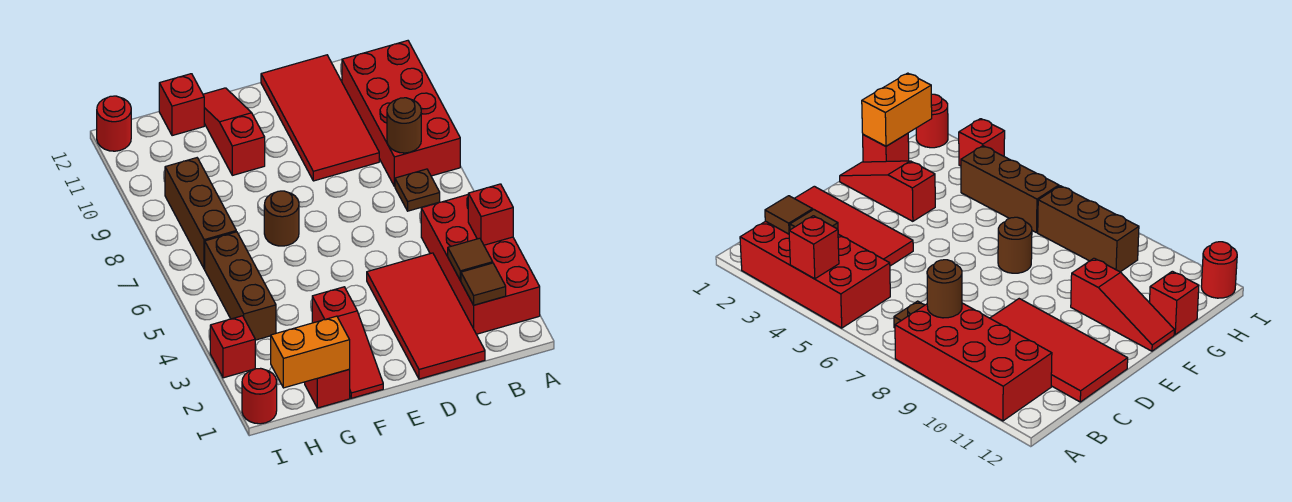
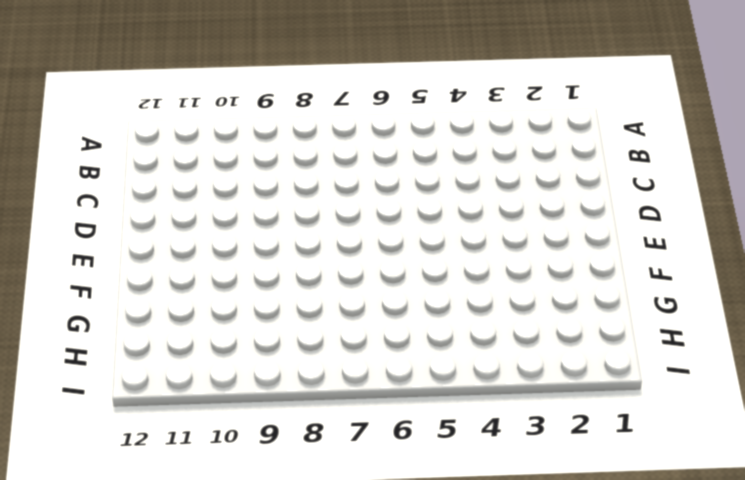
none -> red 2x4 brick [421,195,540,334]
none -> red 2x4 brick [342,41,460,186]
none -> brown 1x1 plate [395,169,440,211]

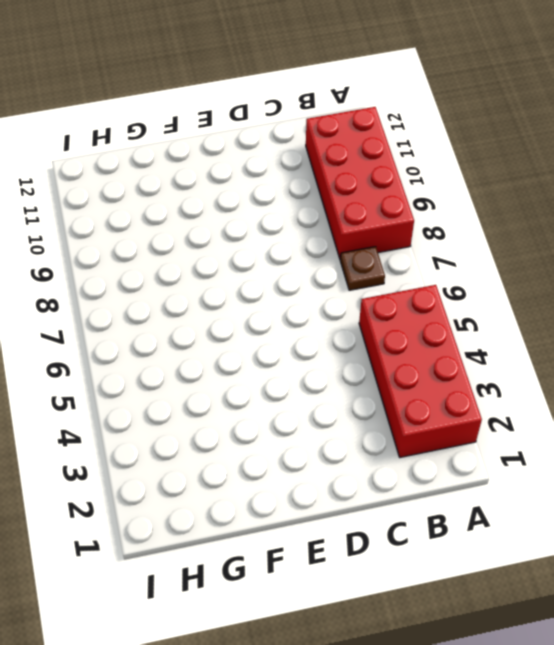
none -> red 2x4 tile [367,253,485,379]
none -> red 2x4 tile [261,55,379,181]
none -> red 1x3 slope [312,287,383,398]

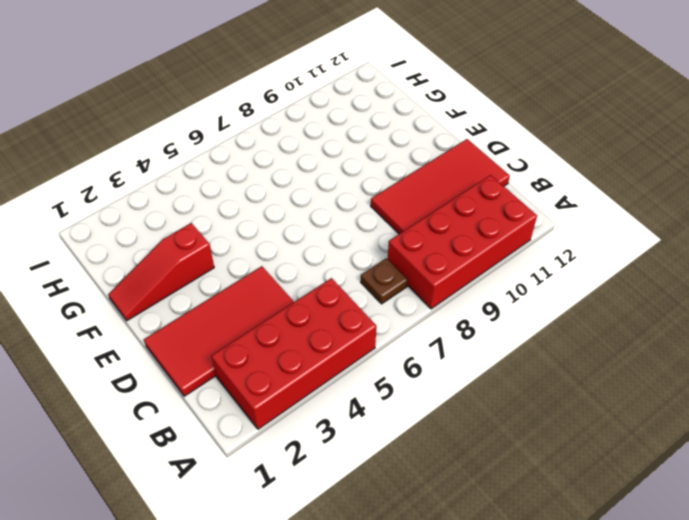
none -> brown 1x1 round brick [264,191,299,246]
none -> red 1x3 slope [203,88,265,175]
none -> red 1x1 brick [305,369,350,408]

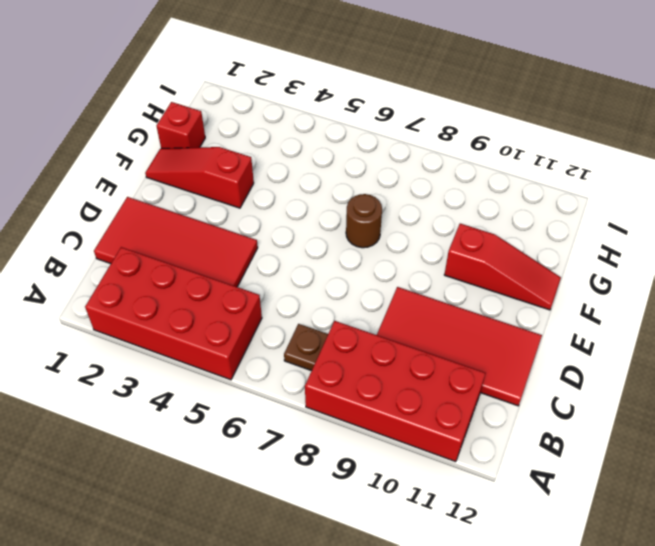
none -> red 1x1 brick [159,74,204,136]
none -> brown 1x3 brick [205,232,276,340]
none -> brown 1x3 brick [165,158,236,269]

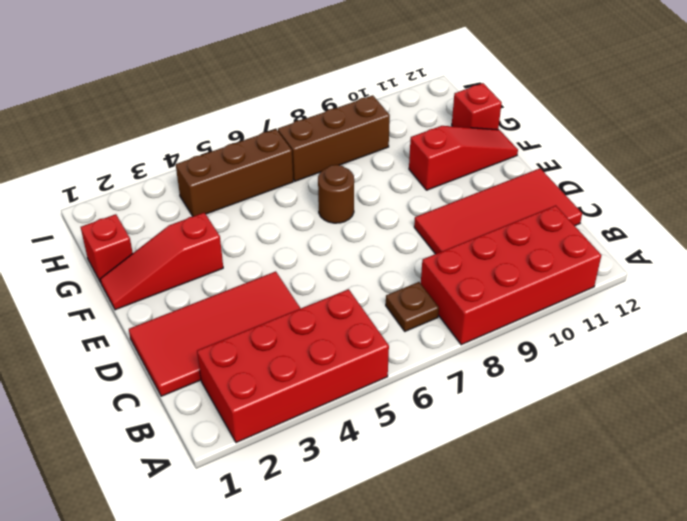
none -> red 1x1 round brick [242,368,277,424]
none -> red 1x1 brick [210,316,255,378]
none -> red 1x1 round brick [97,96,131,151]

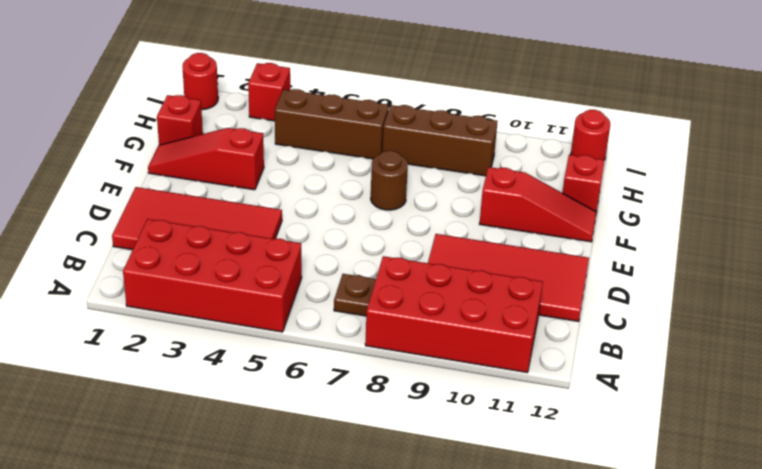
none -> red 1x1 brick [468,184,513,245]
none -> brown 1x1 tile [461,263,506,305]
none -> brown 1x1 tile [448,238,493,280]

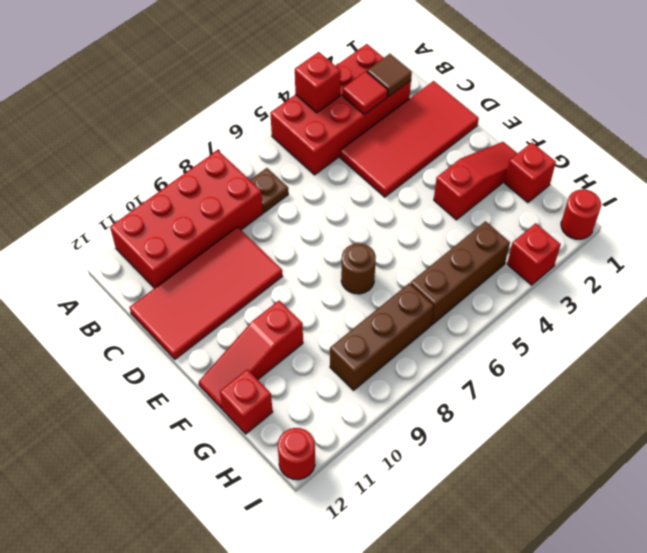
red 1x1 tile [342,71,388,114] -> brown 1x1 tile [448,238,493,280]
none -> brown 1x1 round brick [387,98,421,153]
none -> orange 1x2 brick [271,316,350,388]

